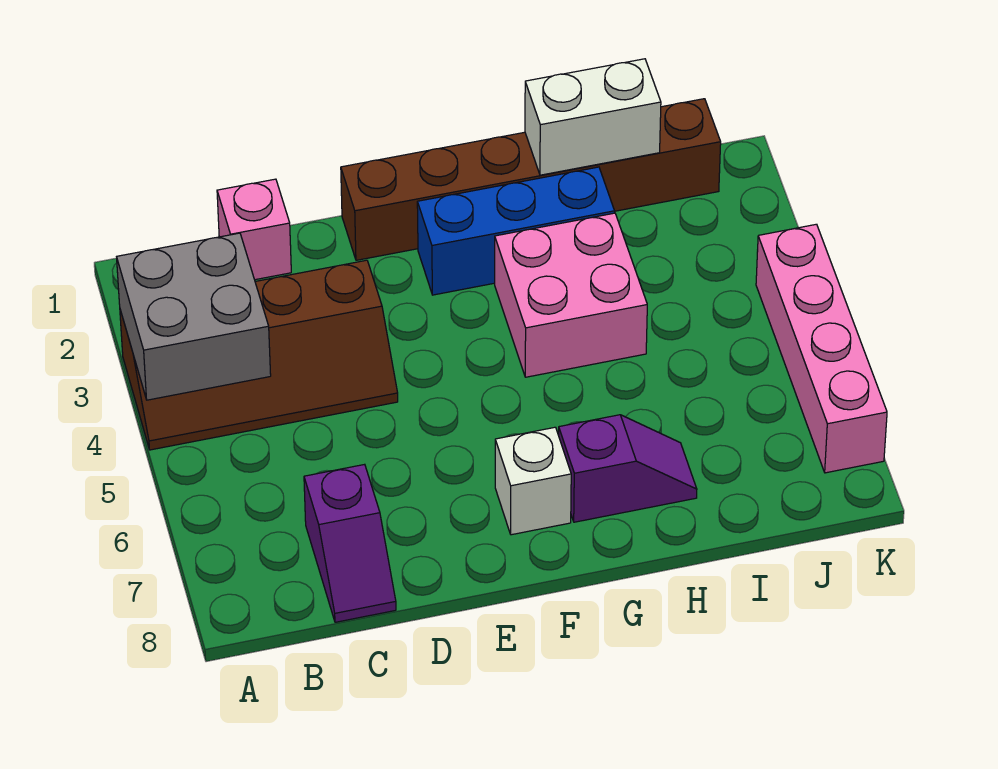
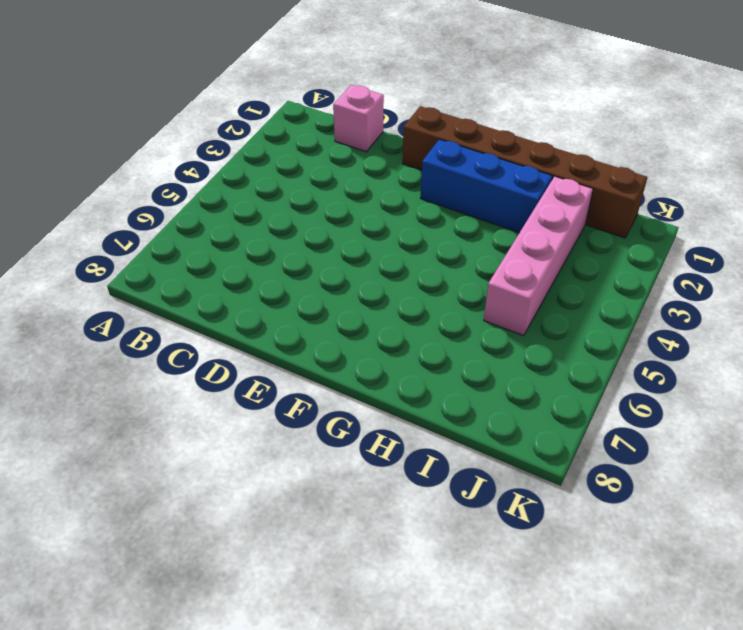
pink 1x4 brick [484,176,593,336] -> pink 1x4 brick moved to [756,224,887,473]
none -> brown 2x4 slope [120,260,398,450]
none -> purple 1x2 slope [304,464,396,622]

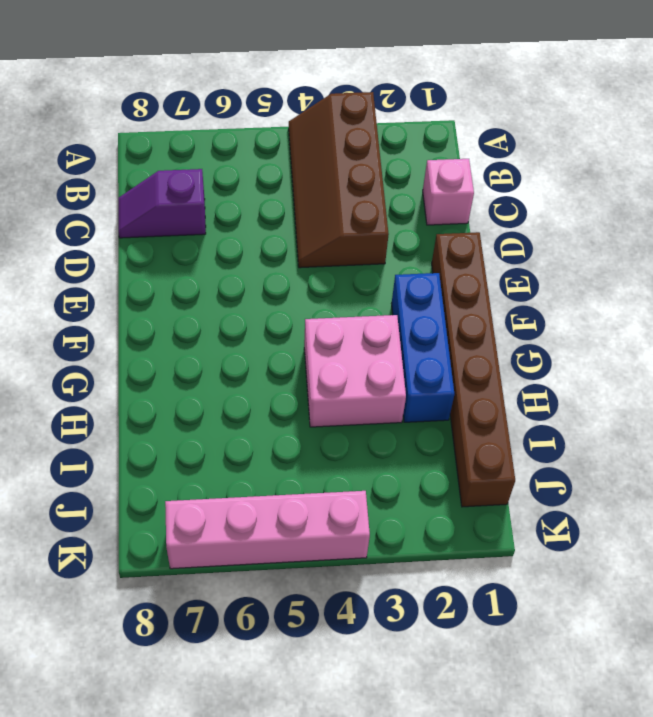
none -> white 1x1 brick [495,427,571,535]
none -> purple 1x2 slope [559,415,697,522]

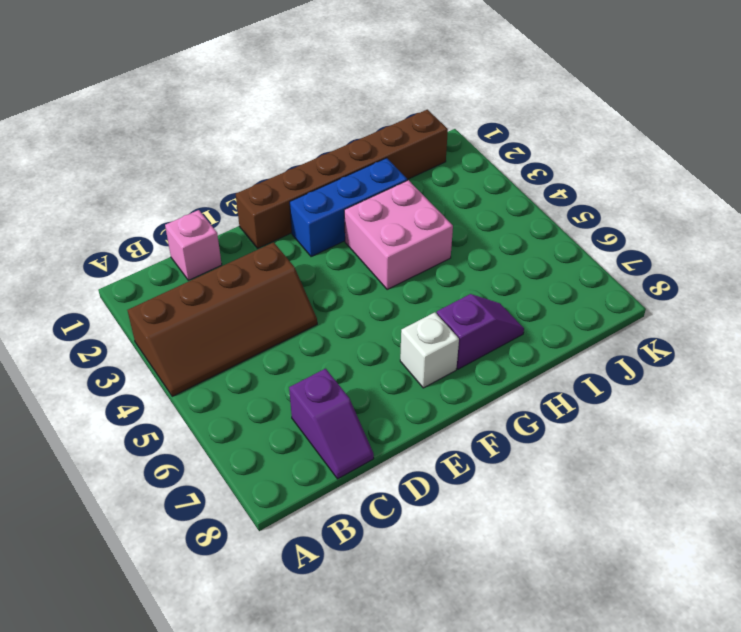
none -> pink 1x4 brick [756,224,887,473]
none -> grey 2x2 brick [117,233,271,400]

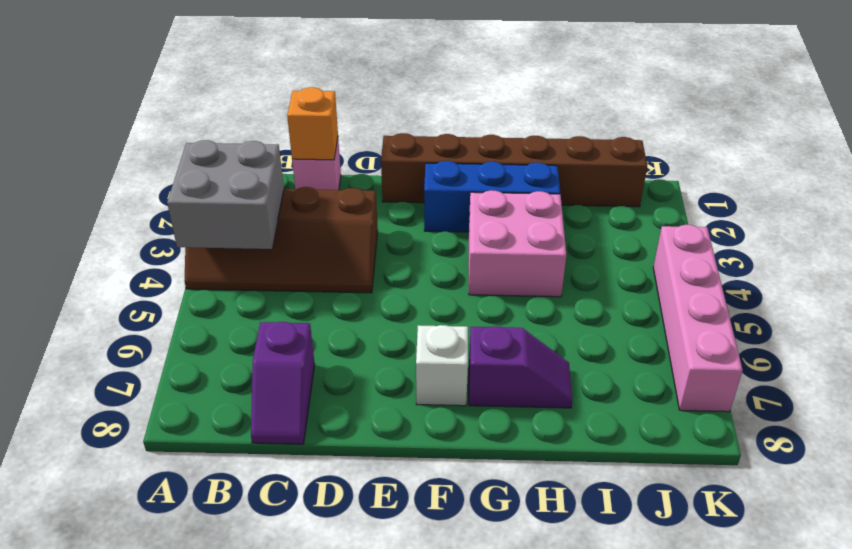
orange 1x1 brick [287,87,338,160] -> none
none -> white 1x2 brick [525,59,661,175]

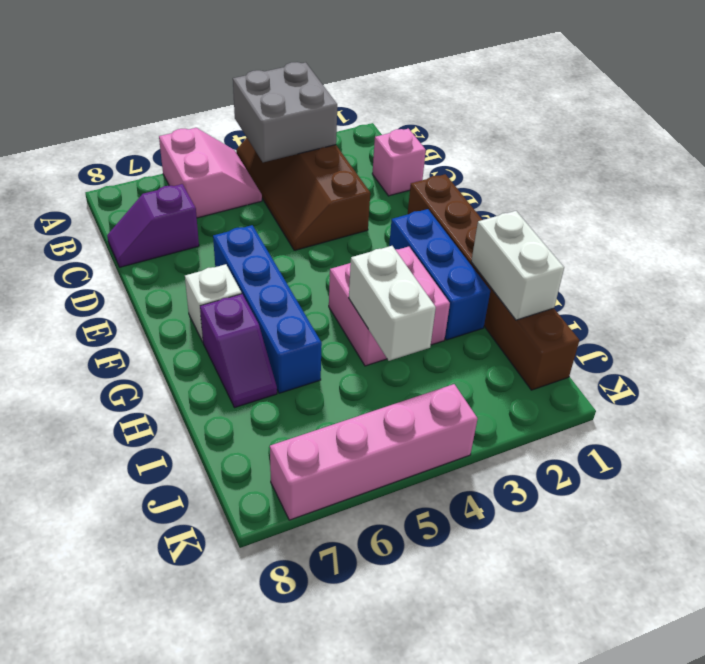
pink 2x2 slope [159,128,262,218] -> none
blue 1x4 brick [213,225,322,393] -> none
white 1x2 brick [349,246,436,361] -> none

